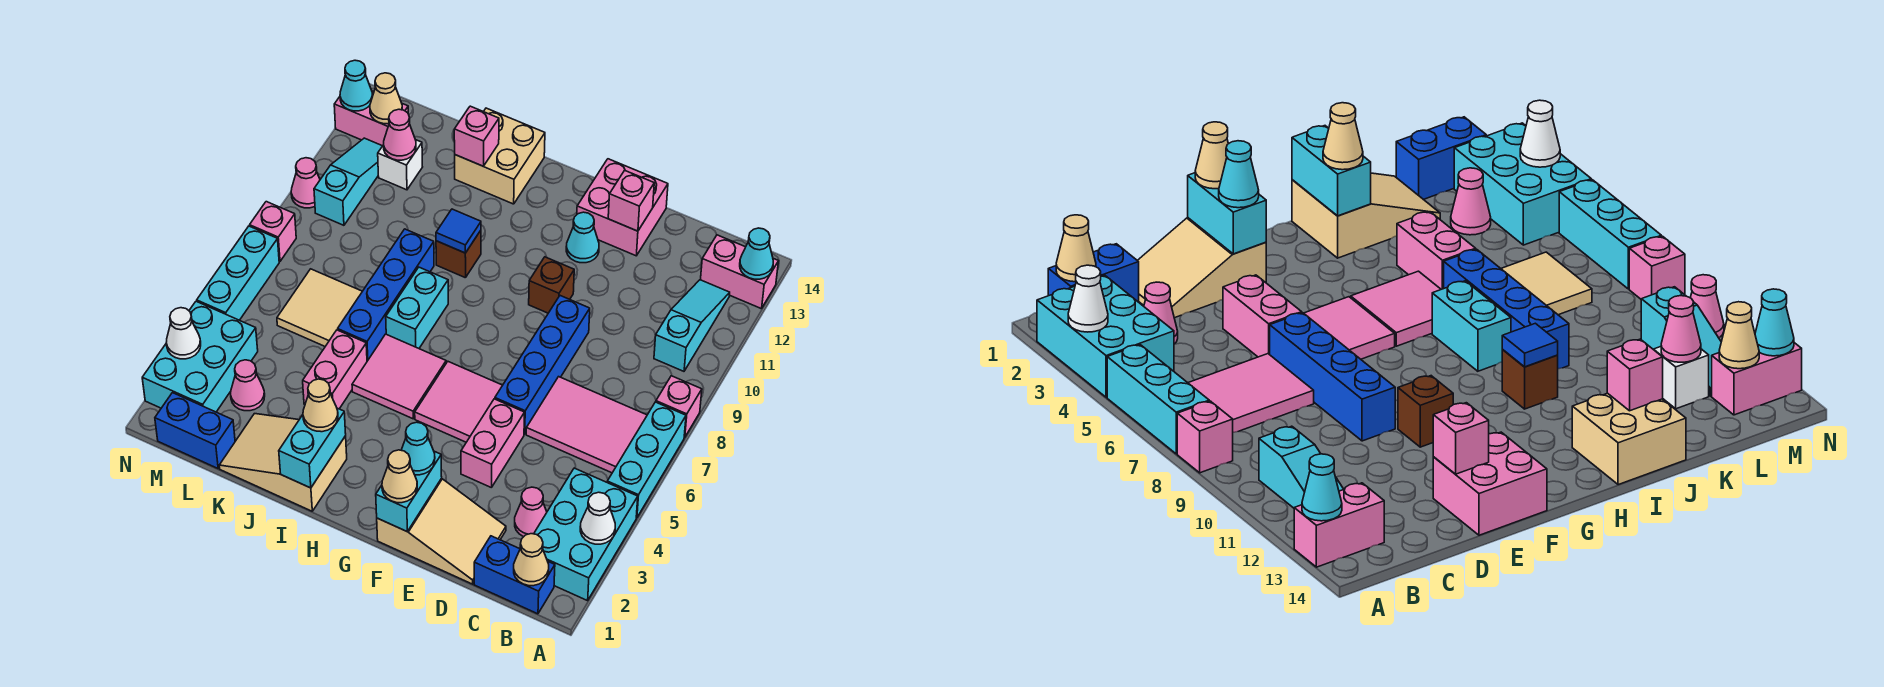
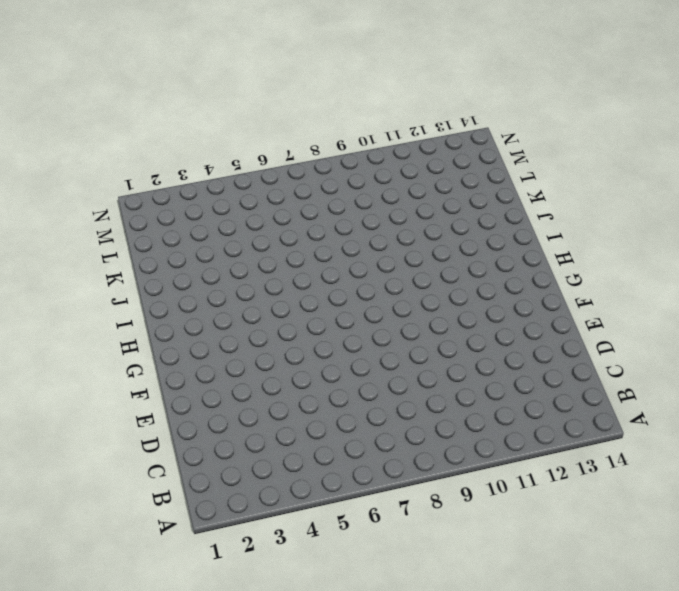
none -> cyan 2x3 brick [534,468,638,601]
none -> cyan 1x3 brick [607,402,686,518]
none -> pink 1x1 brick [656,376,702,438]
none -> pink 1x2 brick [700,235,778,309]

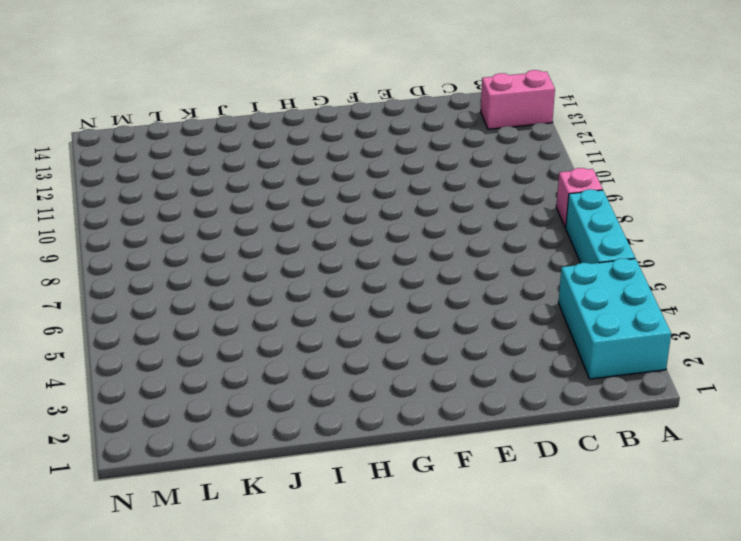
none -> blue 1x2 brick [474,536,555,614]
none -> pink 2x3 tile [526,377,647,473]
none -> cyan 1x3 slope [654,280,730,371]
none -> pink 1x1 cone [515,487,547,537]

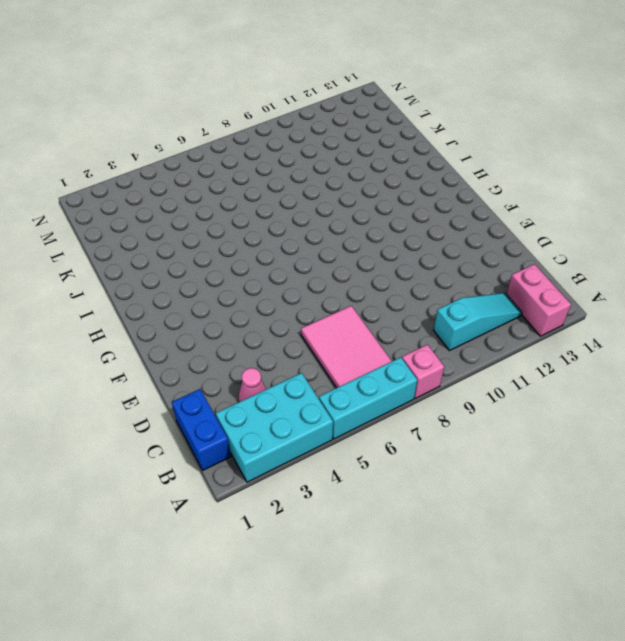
none -> tan 2x3 slope [377,478,506,584]
none -> pink 1x2 brick [461,399,525,488]
none -> blue 1x4 brick [495,296,590,434]
none -> pink 2x2 brick [577,159,668,256]

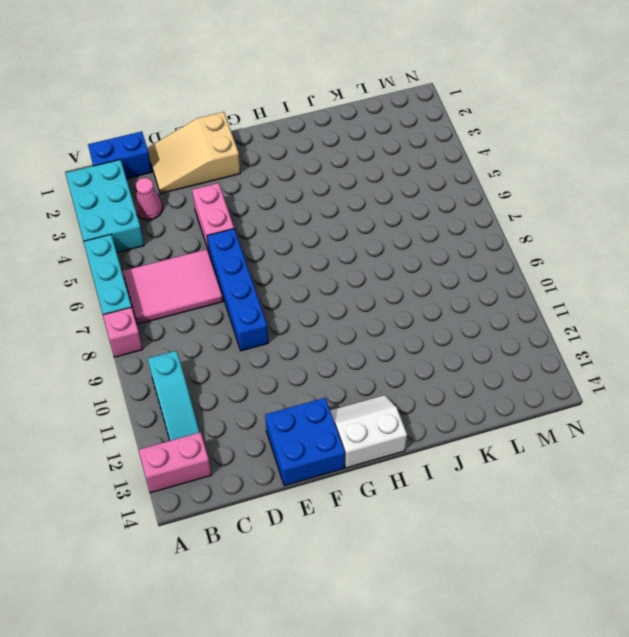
blue 2x2 brick [265,398,345,486] -> pink 2x2 brick [577,159,668,256]
white 2x2 slope [330,395,407,468] -> none
none -> pink 2x2 tile [415,362,503,442]
none -> brown 1x1 brick [529,257,574,313]
none -> cyan 1x1 cone [566,212,599,263]
none -> pink 2x2 tile [352,334,446,419]

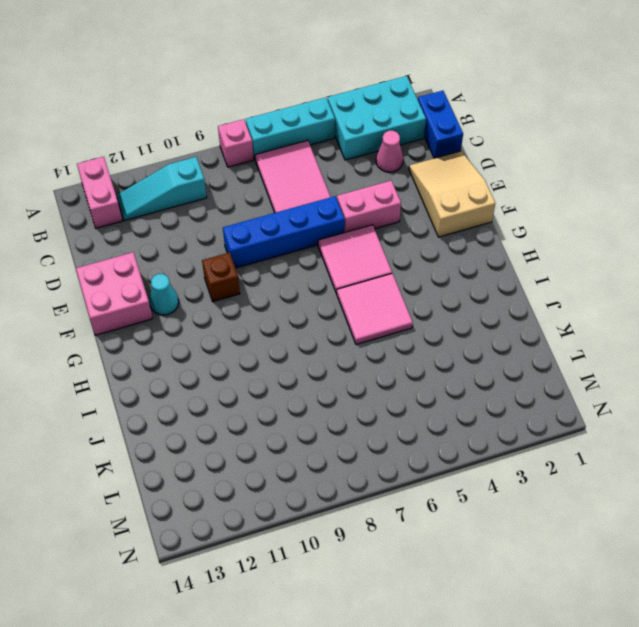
none -> tan 2x3 slope [219,414,347,511]
none -> cyan 1x2 brick [386,267,448,348]
none -> brown 1x1 brick [436,230,481,278]
none -> tan 2x2 brick [455,108,545,204]

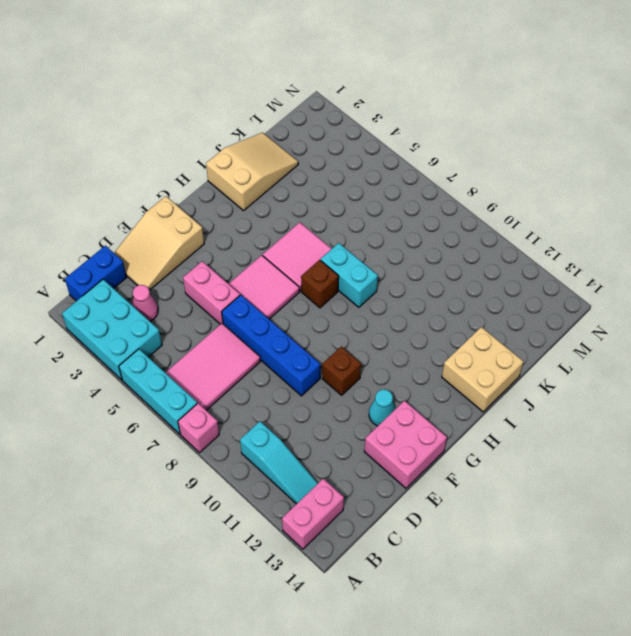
brown 1x1 brick [301,260,339,308] -> brown 1x1 brick moved to [436,230,481,278]
none -> pink 1x2 brick [303,330,367,409]
none -> blue 1x4 brick [338,229,434,361]
none -> tan 2x2 tile [277,269,362,346]
none -> blue 1x2 brick [155,393,235,468]

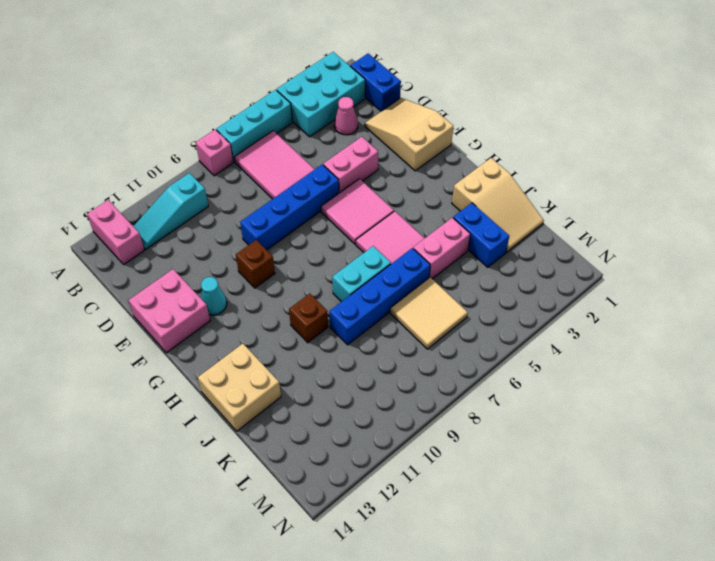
blue 1x2 brick [453,203,509,267] -> blue 1x2 brick moved to [155,393,235,468]
none -> pink 1x1 cone [231,360,265,411]
none -> white 1x1 brick [378,140,422,190]
none -> cyan 2x3 brick [142,301,258,412]
none -> cyan 1x3 slope [314,138,382,225]

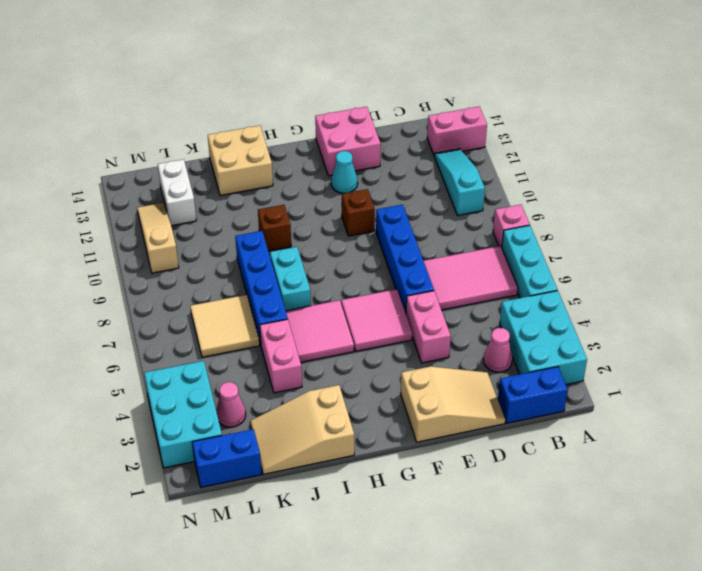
white 1x2 brick [158,159,196,226] -> white 1x1 brick [378,140,422,190]
tan 1x3 slope [137,203,179,273] -> cyan 1x3 slope [314,138,382,225]
none -> pink 1x2 brick [334,91,408,146]
none -> cyan 1x3 brick [197,226,279,320]
none -> pink 1x1 brick [250,202,296,261]
none -> pink 1x1 cone [291,158,320,208]

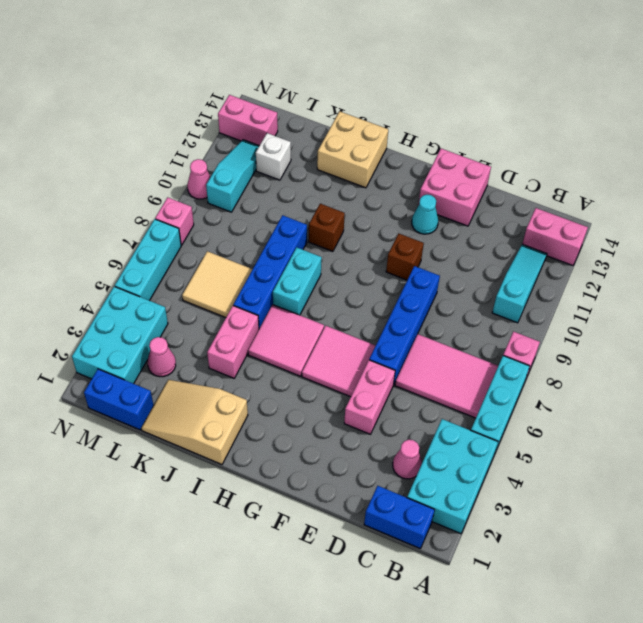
none -> tan 2x3 slope [377,478,506,584]
none -> white 1x1 cone [580,492,615,544]
none -> cyan 1x1 cone [740,228,773,279]
none -> tan 1x1 cone [514,534,549,586]

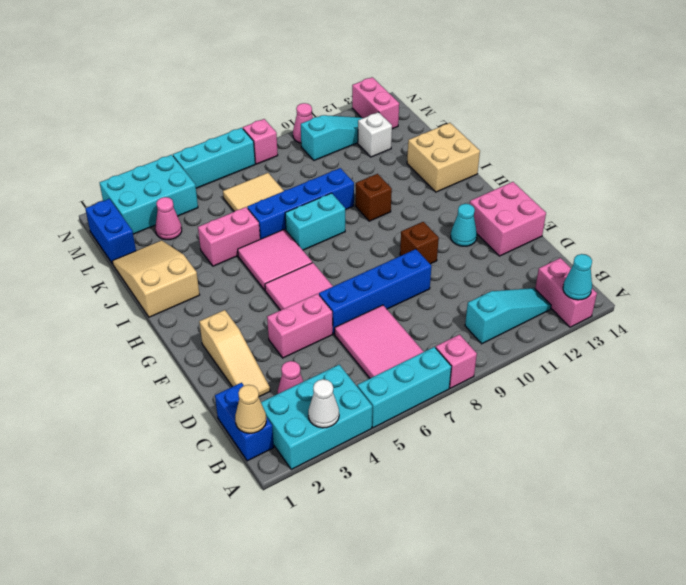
tan 1x3 slope [199,310,270,397] -> tan 2x3 slope [377,478,506,584]
none -> pink 1x1 brick [608,170,654,231]
none -> cyan 1x2 brick [376,451,442,532]
none -> cyan 1x2 brick [279,408,346,488]
none -> blue 1x1 tile [436,209,481,253]

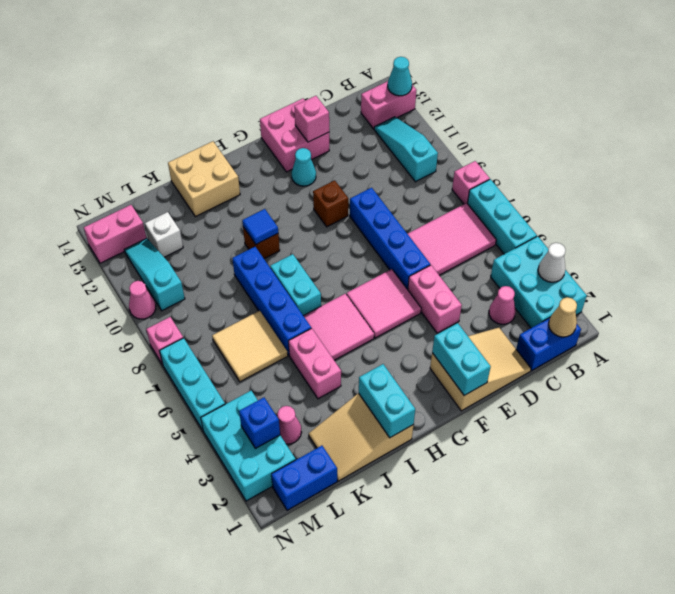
blue 1x1 brick [239,398,280,448] -> none
none -> pink 1x1 brick [454,106,499,166]
none -> pink 1x1 cone [384,109,416,160]
none -> tan 1x1 cone [370,73,402,124]
none -> white 1x1 cone [166,308,201,359]

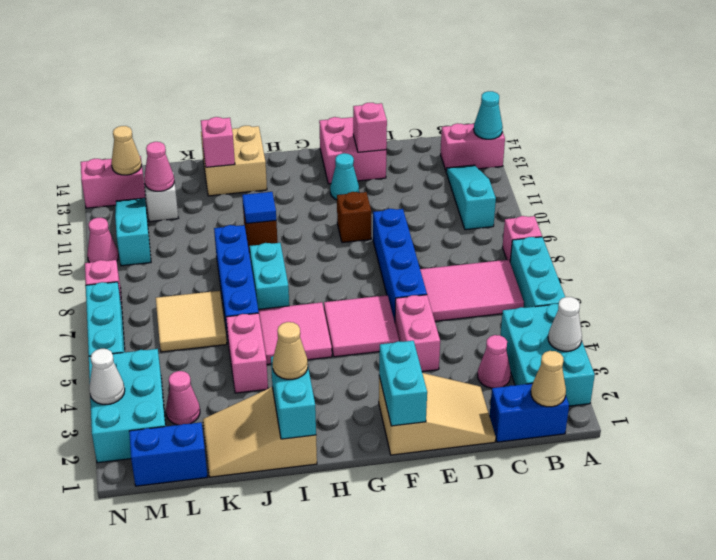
none -> cyan 1x1 cone [340,60,372,111]
none -> tan 1x1 cone [382,450,417,503]
none -> cyan 1x1 cone [401,422,435,475]

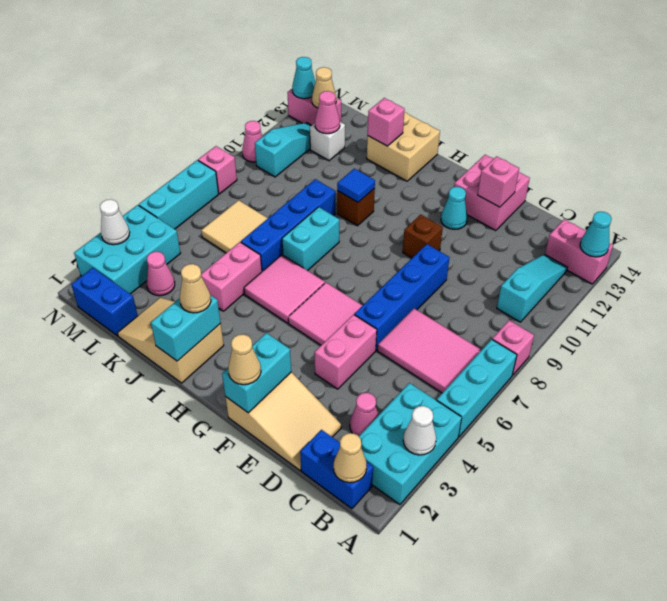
none -> cyan 1x1 cone [401,422,435,475]

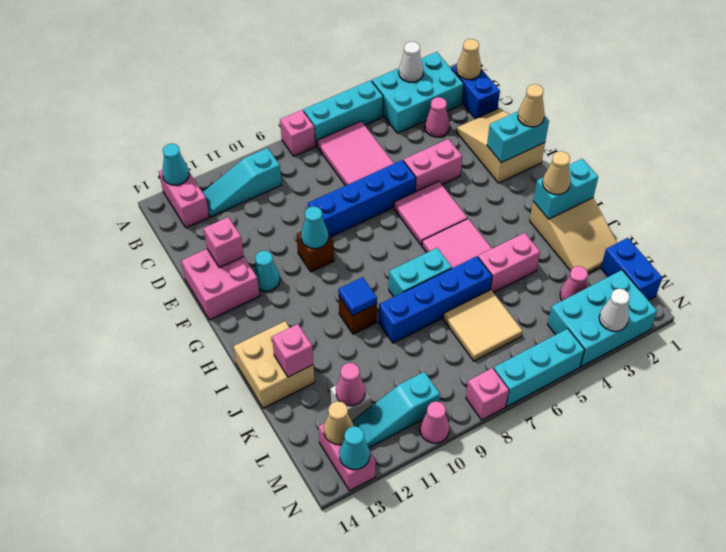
cyan 1x1 cone [301,206,328,248] -> cyan 1x1 cone moved to [401,422,435,475]

